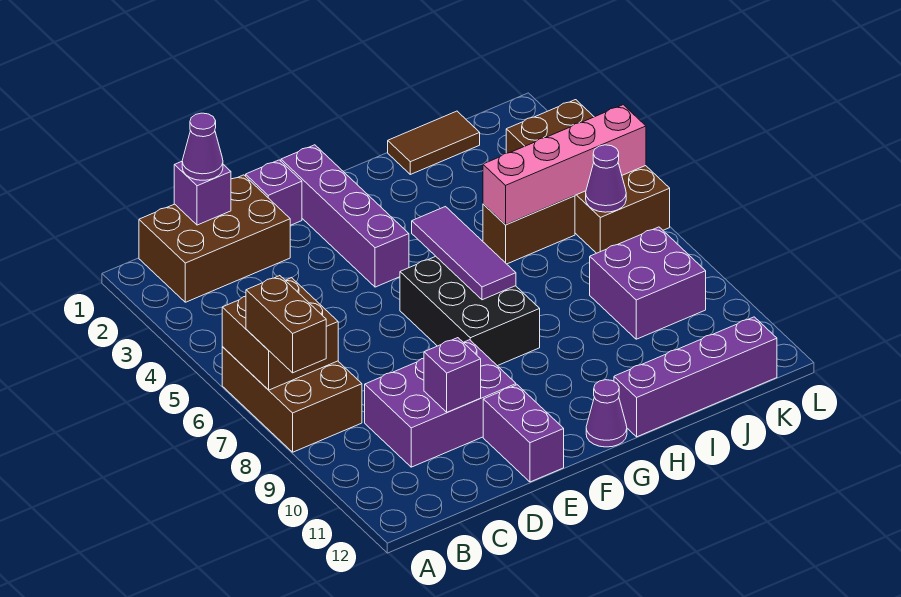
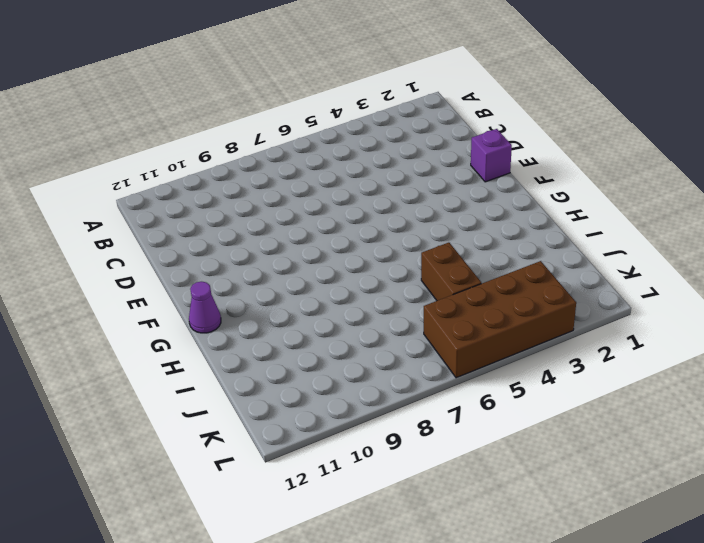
none -> brown 2x3 brick [222,347,362,452]
none -> brown 2x3 brick [139,175,290,302]
none -> purple 2x3 brick [365,340,516,467]

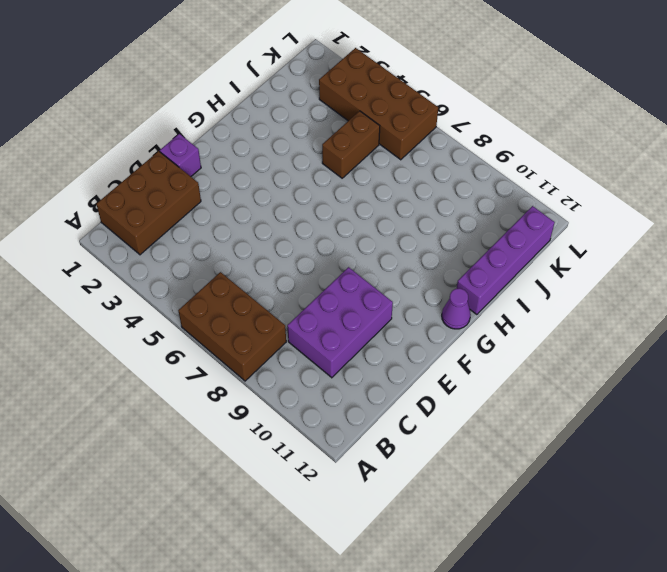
none -> purple 1x2 brick [483,385,564,482]
none -> purple 1x4 brick [281,145,409,287]
none -> black 2x3 brick [400,256,540,366]

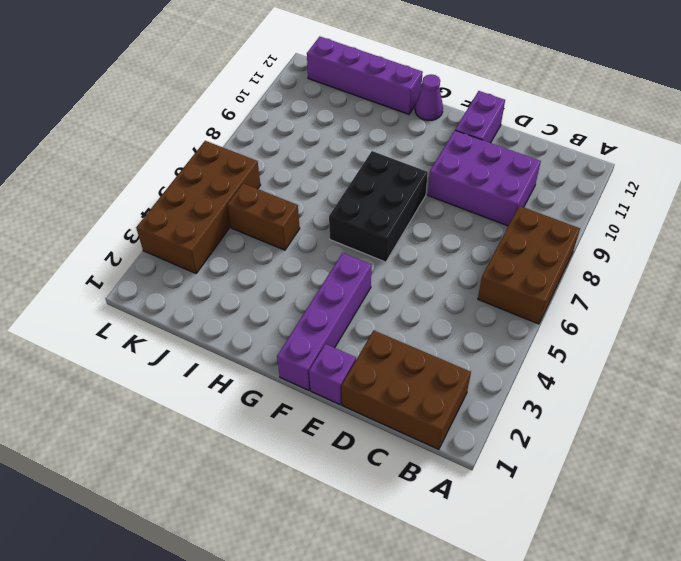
none -> brown 1x2 tile [388,111,480,174]
none -> purple 2x2 brick [590,227,706,339]
none -> brown 2x2 brick [222,278,338,390]

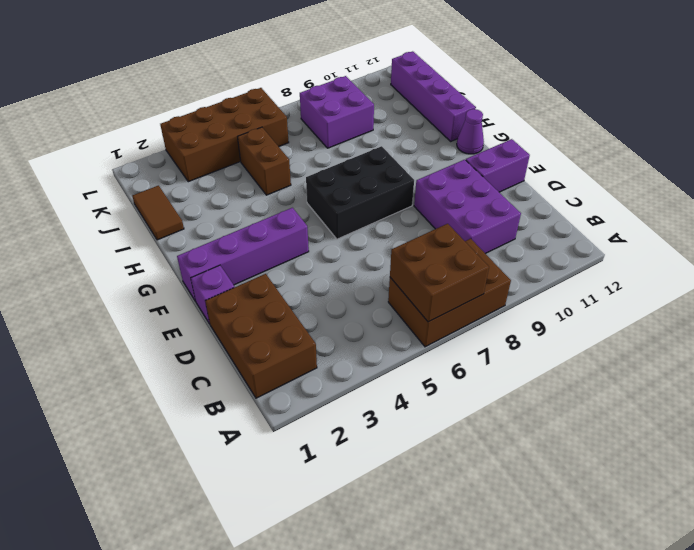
none -> purple 1x1 brick [174,162,231,225]
none -> purple 1x1 brick [424,338,481,412]
none -> purple 1x3 tile [412,207,516,300]

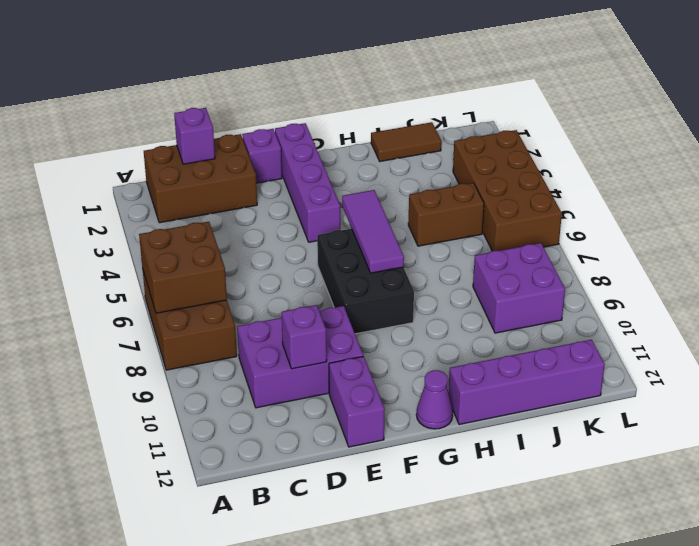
none -> pink 1x4 brick [483,105,646,225]
none -> purple 1x1 cone [586,145,626,212]
none -> brown 1x2 brick [246,276,326,373]

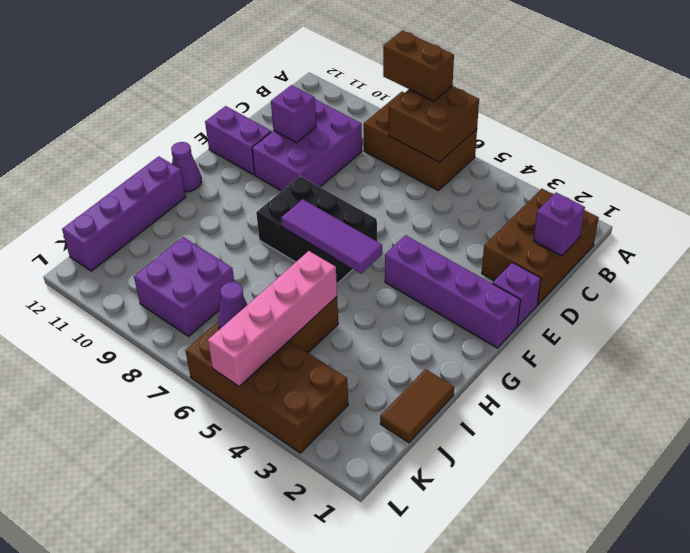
none -> purple 1x1 cone [182,113,223,180]

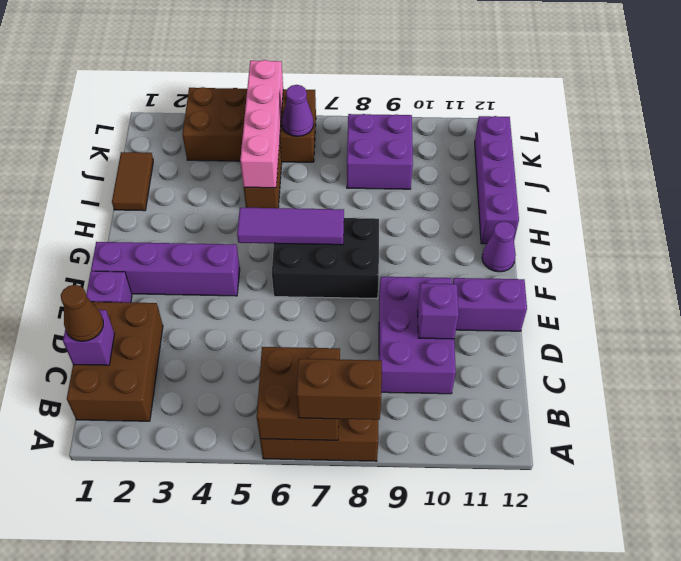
brown 1x1 cone [61,285,103,341] -> purple 1x1 cone [182,113,223,180]

